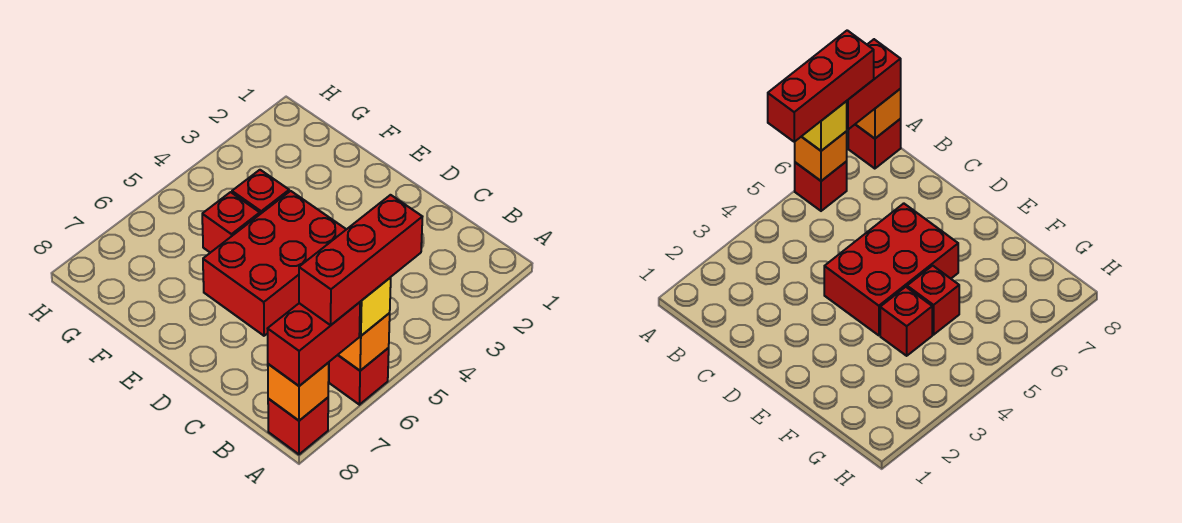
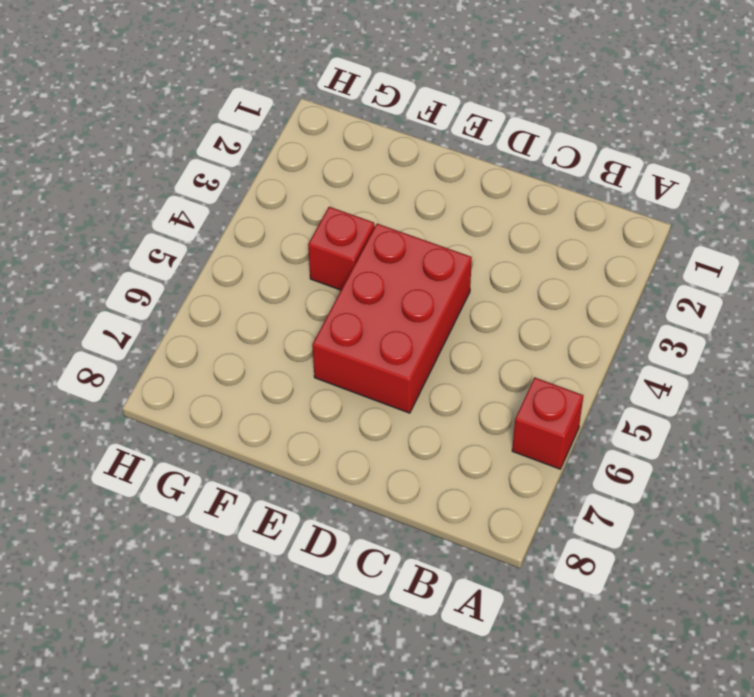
none -> red 1x1 brick [268,398,328,454]
none -> red 1x1 brick [202,192,260,253]

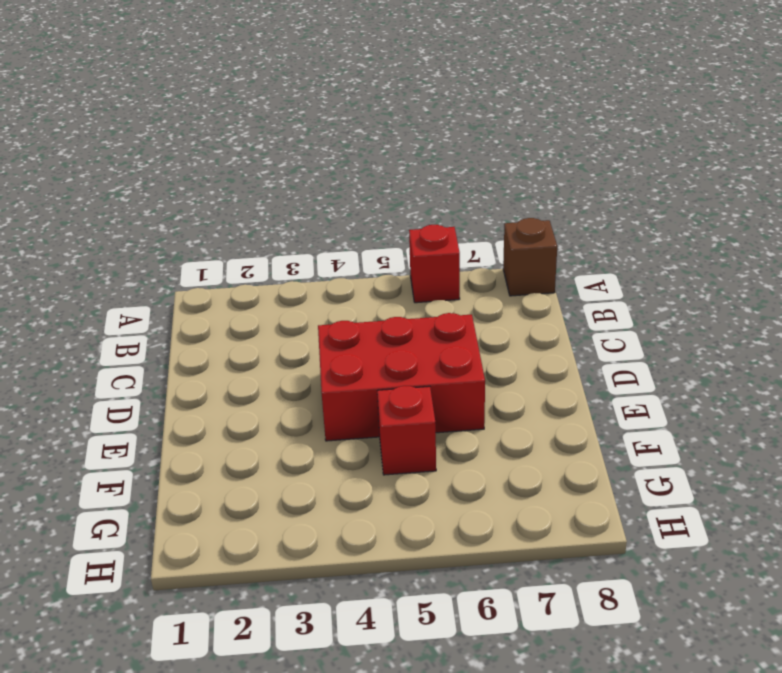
brown 1x1 brick [503,218,557,296] -> red 1x1 brick [268,398,328,454]
none -> red 1x1 brick [232,170,289,214]
none -> orange 1x1 brick [338,313,390,371]

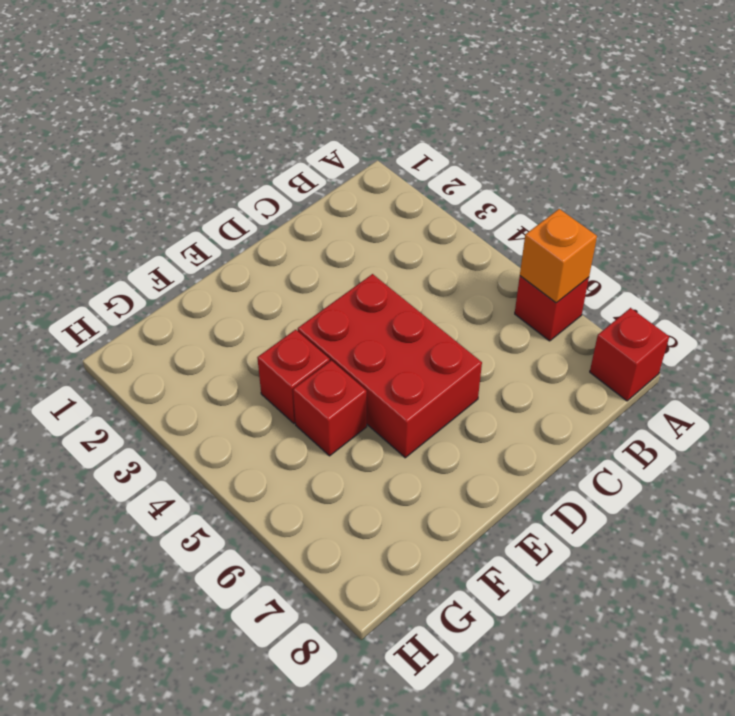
none -> orange 1x1 brick [268,363,329,421]
none -> yellow 1x1 brick [359,277,391,336]

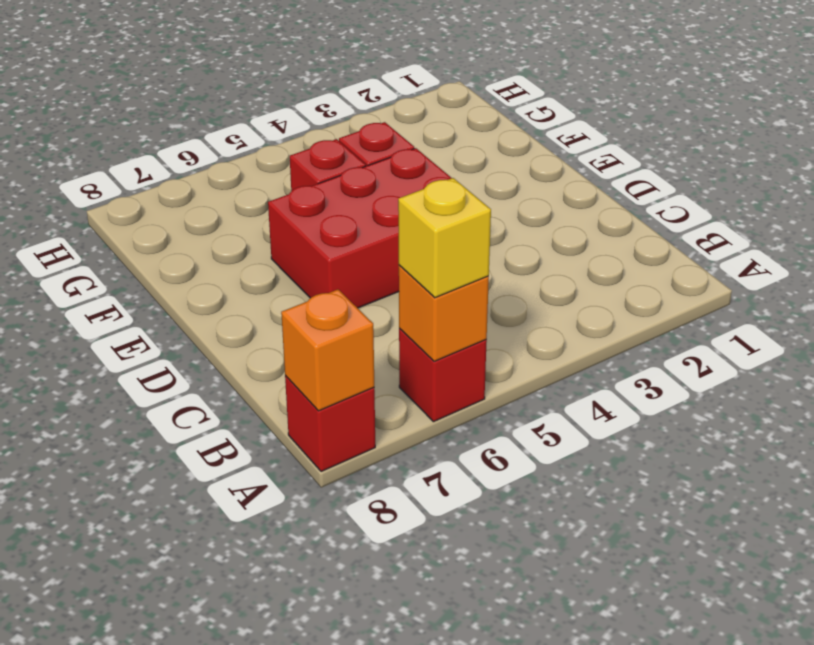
none -> red 1x2 brick [268,302,360,386]
none -> red 1x3 brick [299,195,422,325]

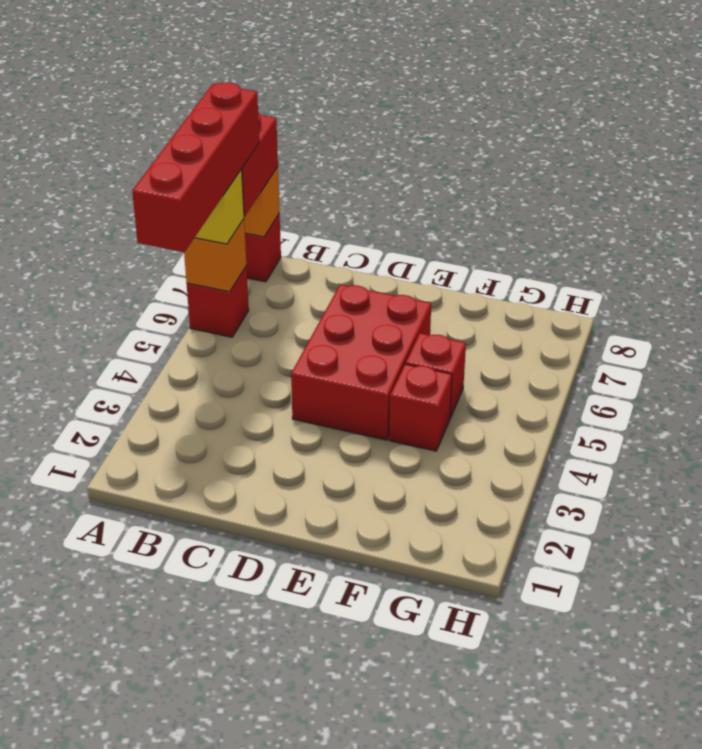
red 1x4 brick [132,82,259,252] -> red 1x3 brick [299,195,422,325]

